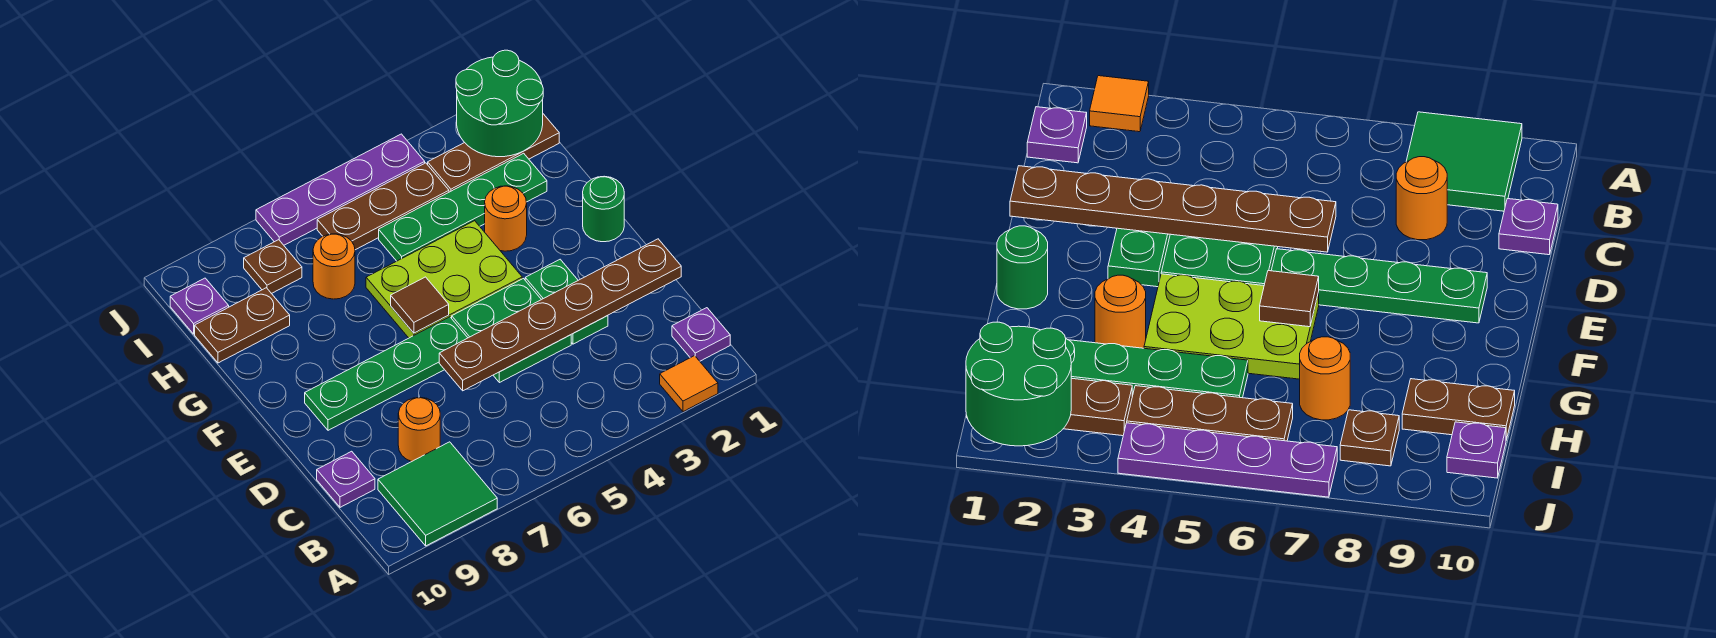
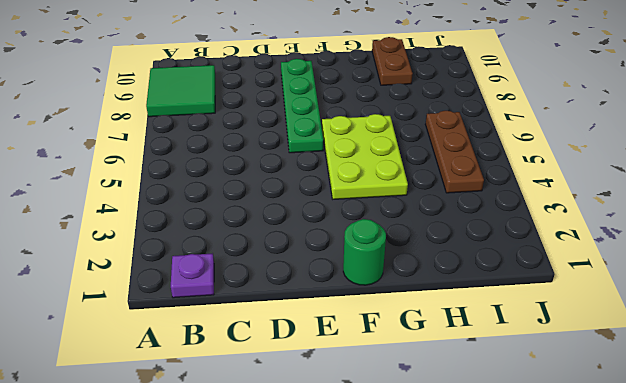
none -> orange 1x1 tile [660,356,718,412]
none -> orange 1x1 round brick [398,397,440,462]
none -> purple 1x1 plate [317,451,375,507]

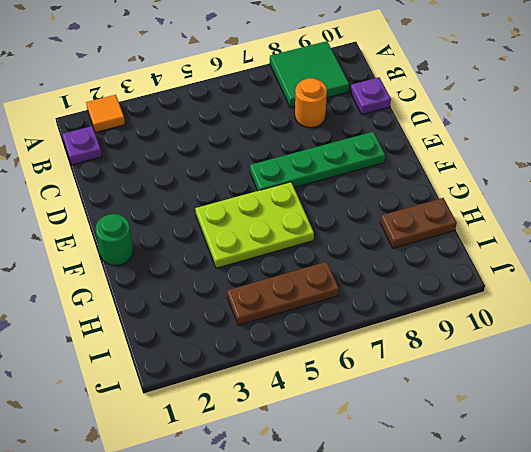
none -> green 1x2 plate [525,259,608,344]
none -> green 2x2 plate [452,279,571,383]
none -> orange 1x1 round brick [485,186,527,251]

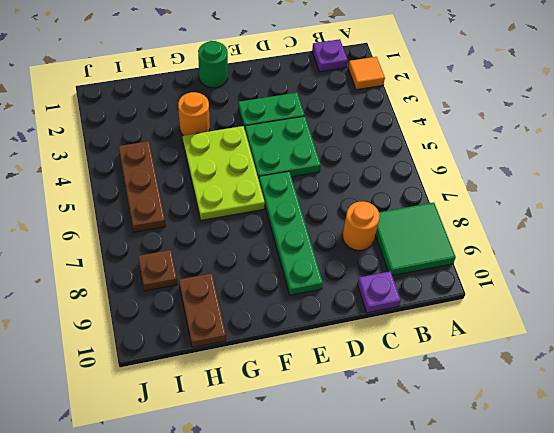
none -> green 1x4 plate [379,153,547,261]
none -> orange 1x1 round brick [313,234,355,299]
none -> brown 1x3 plate [428,114,559,192]

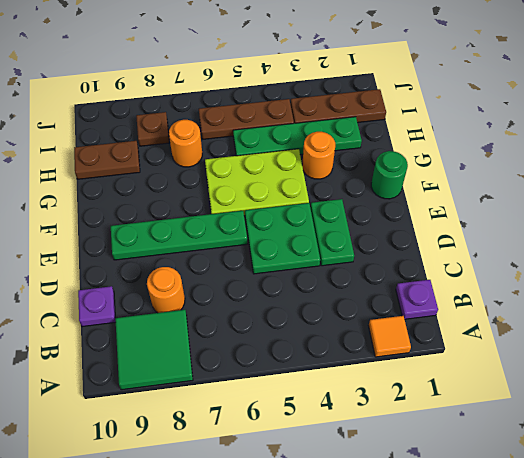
none -> purple 1x1 plate [170,278,229,334]
none -> purple 1x4 plate [256,134,425,245]
none -> brown 1x6 plate [439,239,681,391]

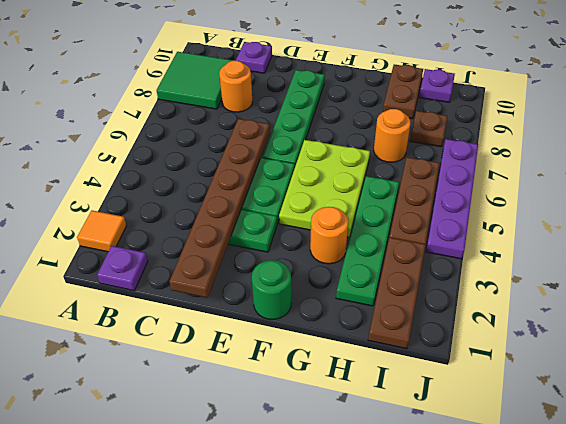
none -> brown 1x1 tile [391,277,449,333]
none -> green 2x2 round brick [456,50,543,157]

